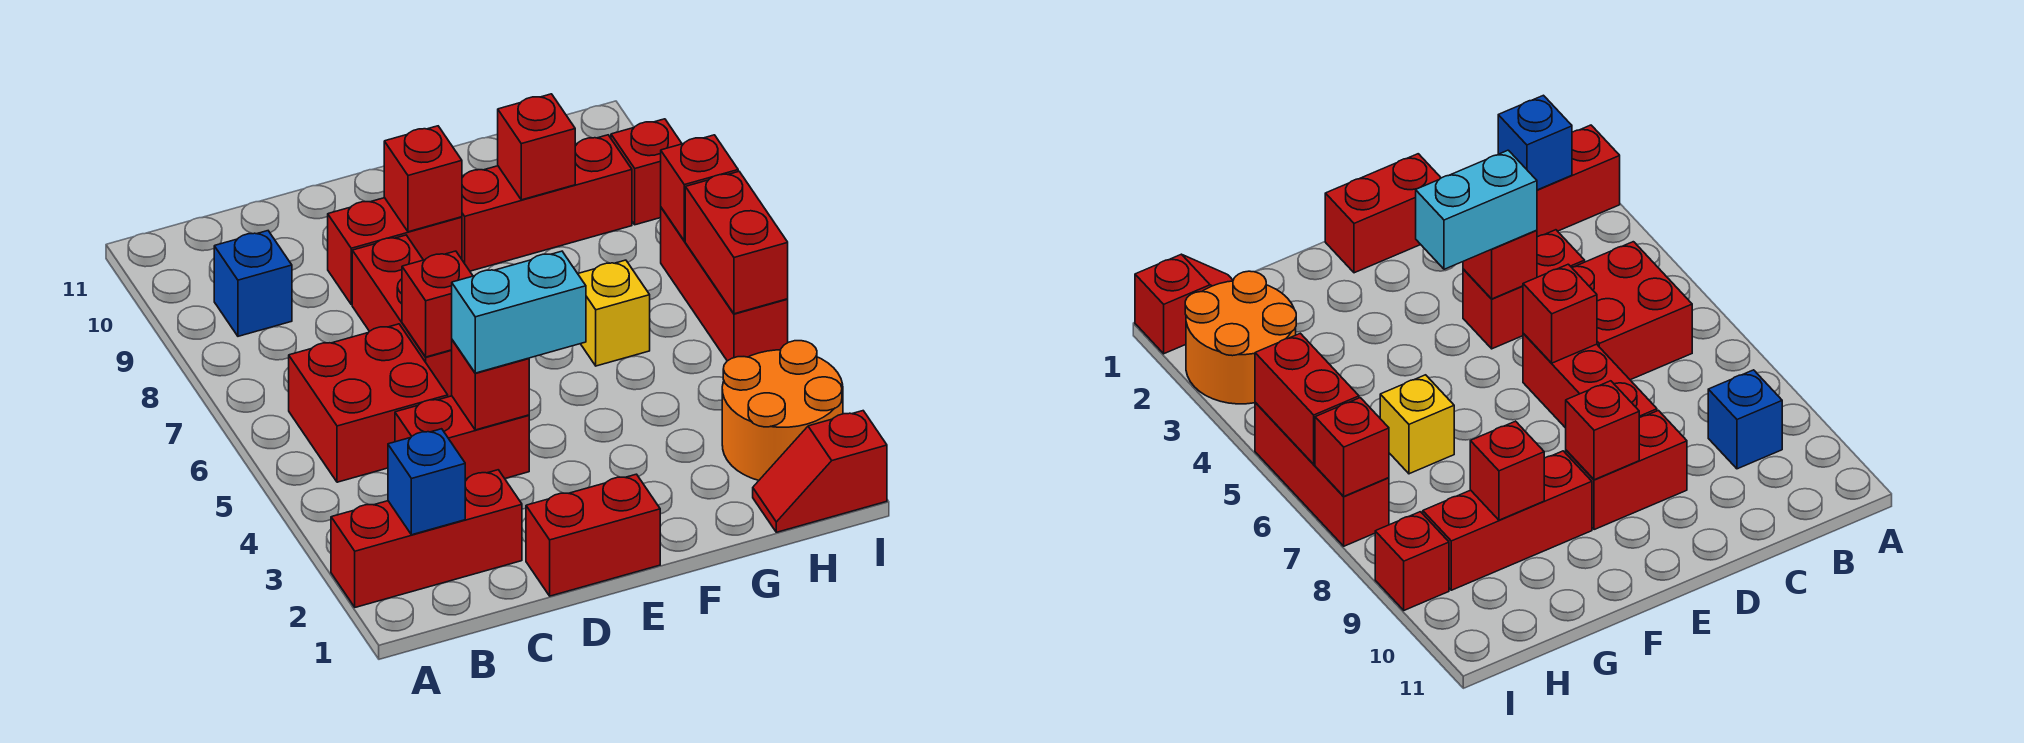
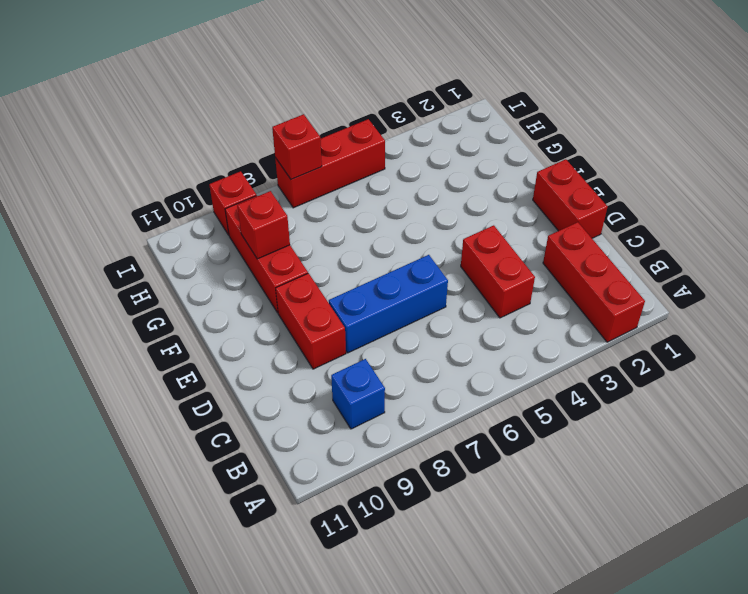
blue 1x3 brick [329,255,448,353] -> red 1x3 brick [352,235,452,397]
none -> red 2x2 brick [289,324,448,482]
none -> yellow 1x1 brick [578,260,650,366]
none -> red 1x2 slope [753,411,887,532]

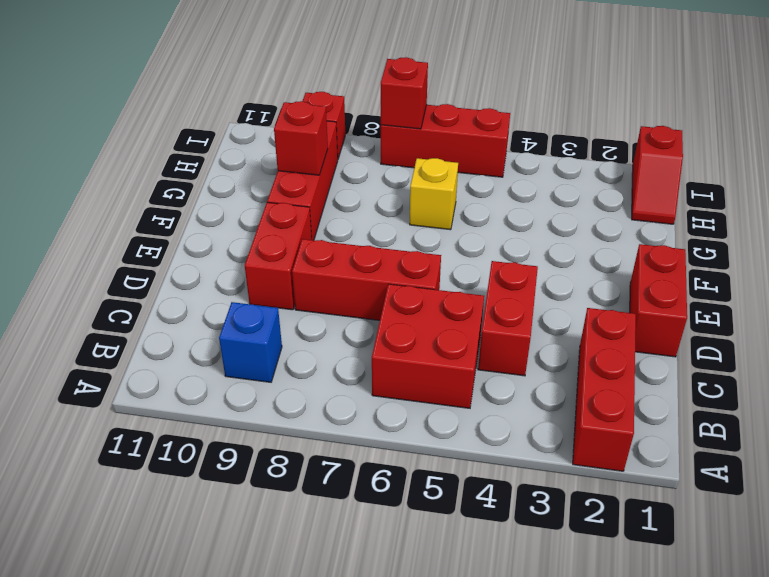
none -> orange 2x2 round brick [722,341,843,480]
none -> blue 1x1 brick [388,429,465,535]
none -> red 1x1 brick [452,340,529,430]

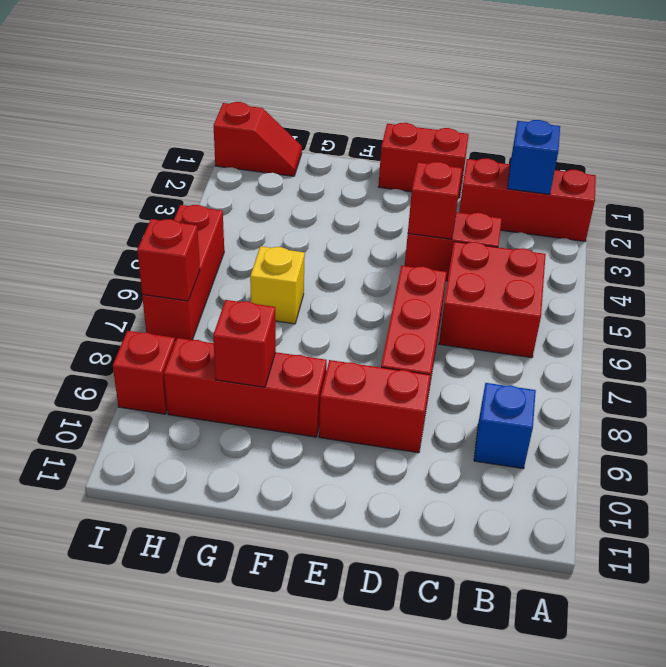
none -> orange 2x2 round brick [722,341,843,480]
none -> red 1x1 brick [402,251,473,357]
none -> red 1x1 brick [384,126,462,232]

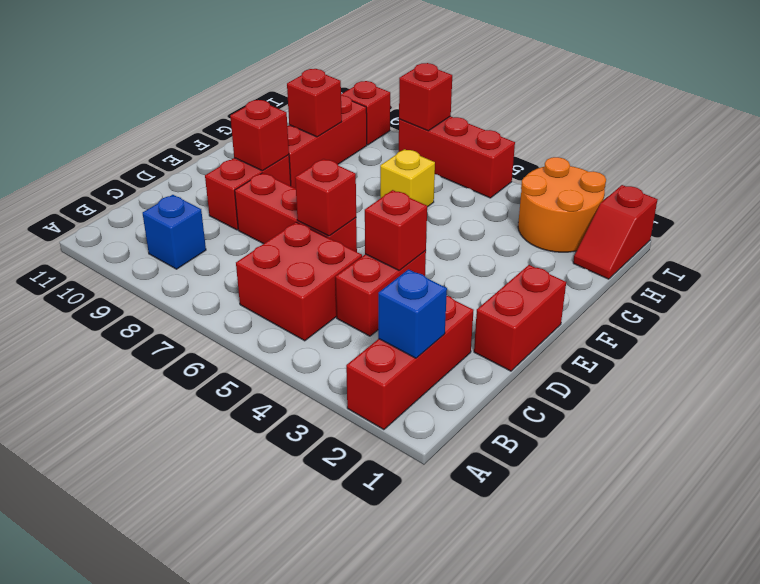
none -> red 1x2 brick [685,171,788,314]
none -> cyan 1x2 brick [452,251,586,373]

